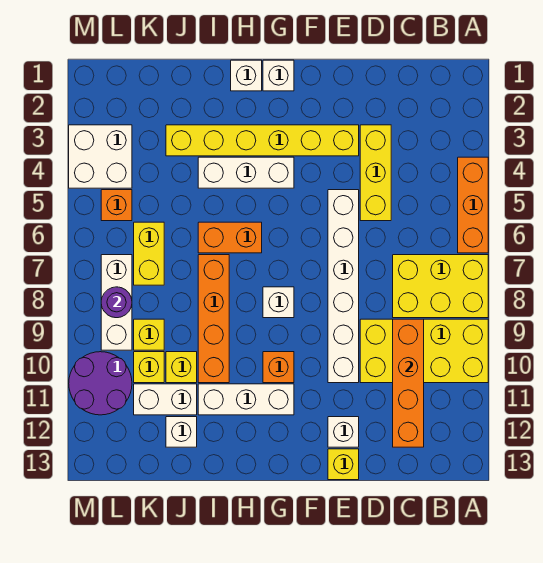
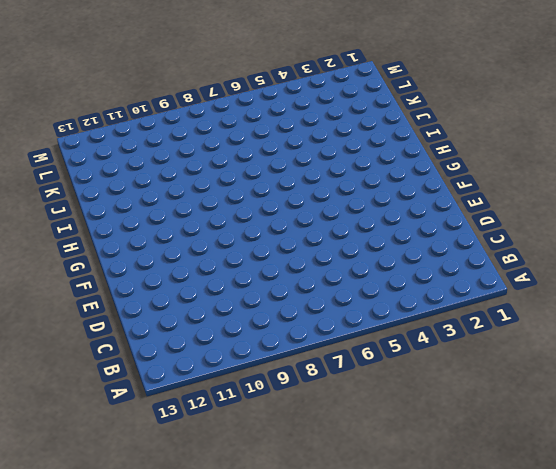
none -> orange 1x3 brick [458,157,488,253]
none -> yellow 2x3 brick [393,255,488,318]
none -> yellow 2x4 brick [360,319,488,383]

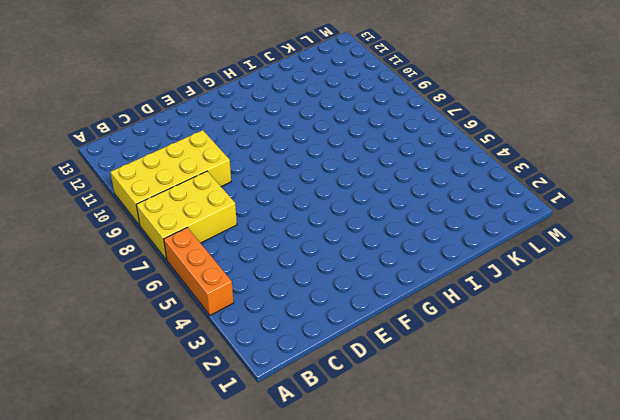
none -> yellow 1x3 brick [360,125,391,221]
none -> yellow 1x6 brick [166,125,359,156]
none -> white 1x6 brick [328,190,359,383]

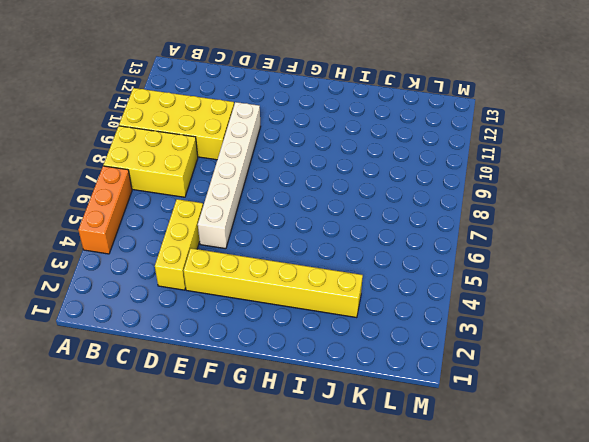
none -> white 1x1 brick [328,417,359,447]
none -> yellow 1x1 brick [328,449,359,480]
none -> white 1x1 brick [263,60,294,91]

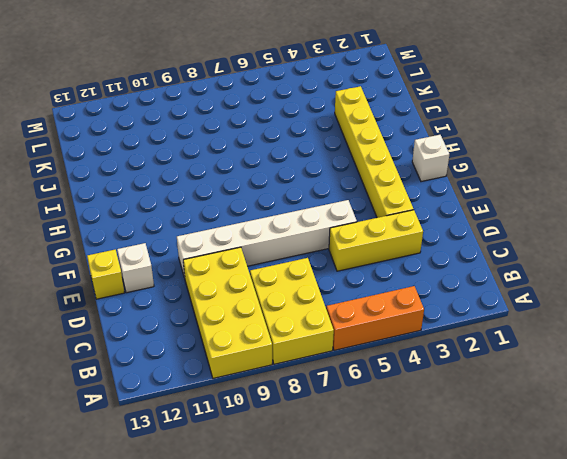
none -> white 1x3 brick [198,157,294,188]
none -> white 1x1 brick [263,287,294,318]
none -> orange 1x1 brick [263,352,294,383]

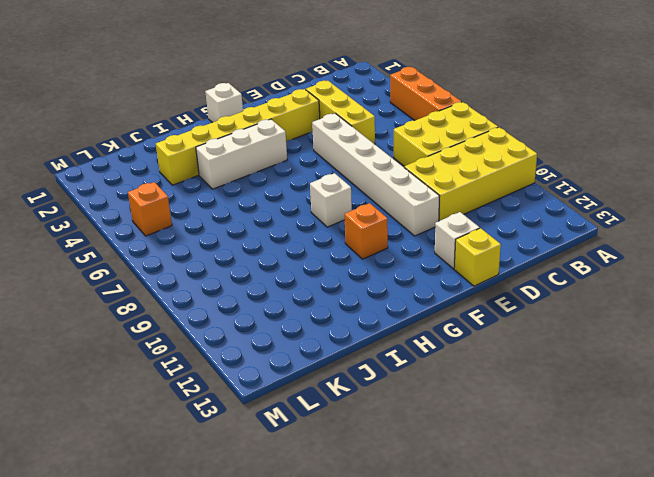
none -> white 1x3 brick [198,384,294,415]
none -> white 1x1 brick [231,60,262,91]
none -> orange 1x2 brick [198,222,262,253]

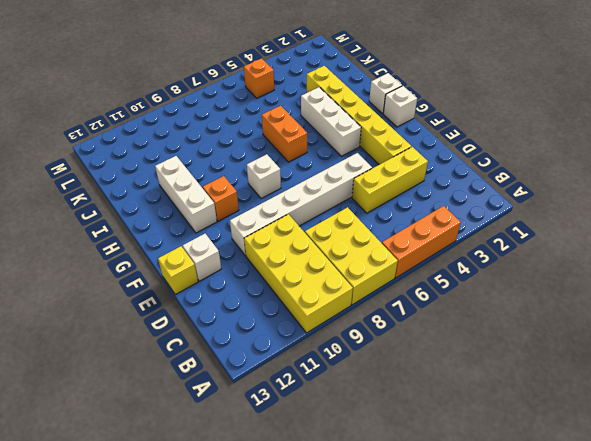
none -> orange 1x4 brick [198,255,229,383]
none -> yellow 1x1 brick [166,352,197,383]
none -> white 1x2 brick [134,384,197,415]

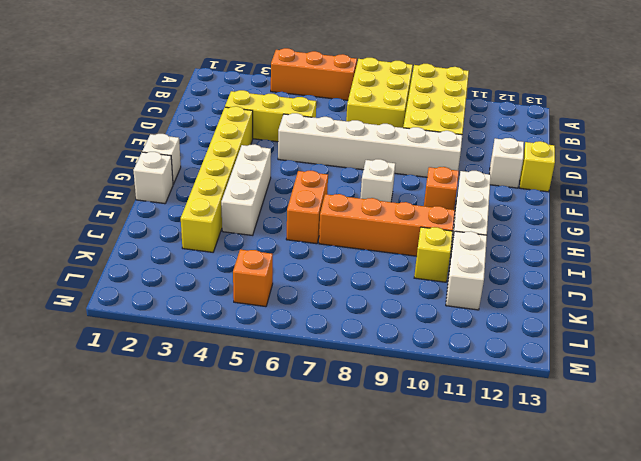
none -> white 1x1 brick [166,417,197,447]
none -> yellow 1x2 brick [134,222,164,285]
none -> yellow 1x1 brick [134,319,164,350]

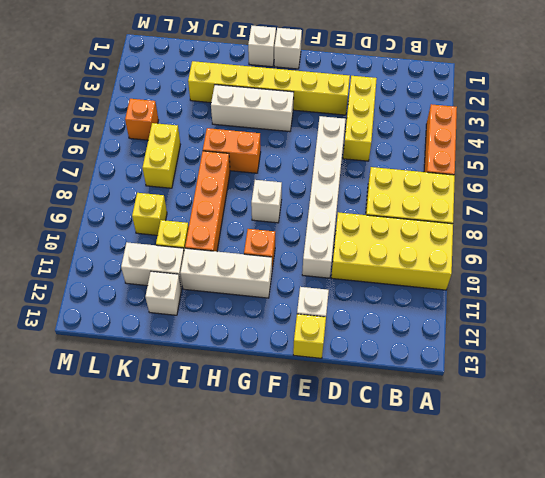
none -> yellow 1x1 brick [134,352,164,383]
none -> white 2x2 brick [69,125,132,188]
none -> white 1x3 brick [101,255,132,350]

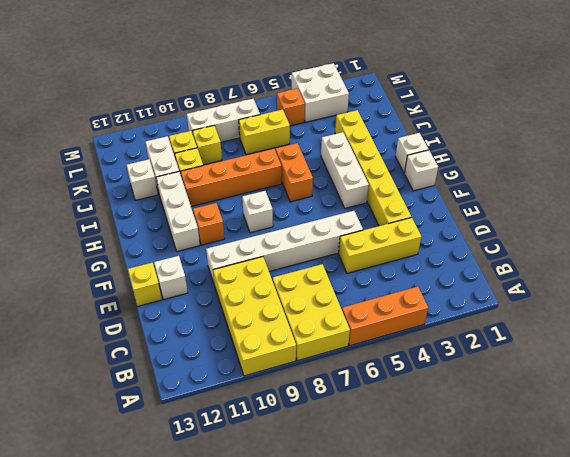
none -> purple 2x2 round brick [69,352,132,415]
none -> orange 1x4 brick [393,319,424,447]
none -> purple 1x1 round brick [101,287,132,318]

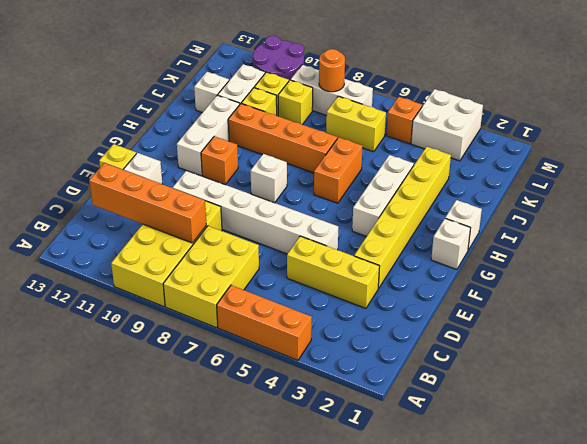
orange 1x1 round brick [319,49,345,92] -> purple 1x1 round brick [101,287,132,318]

